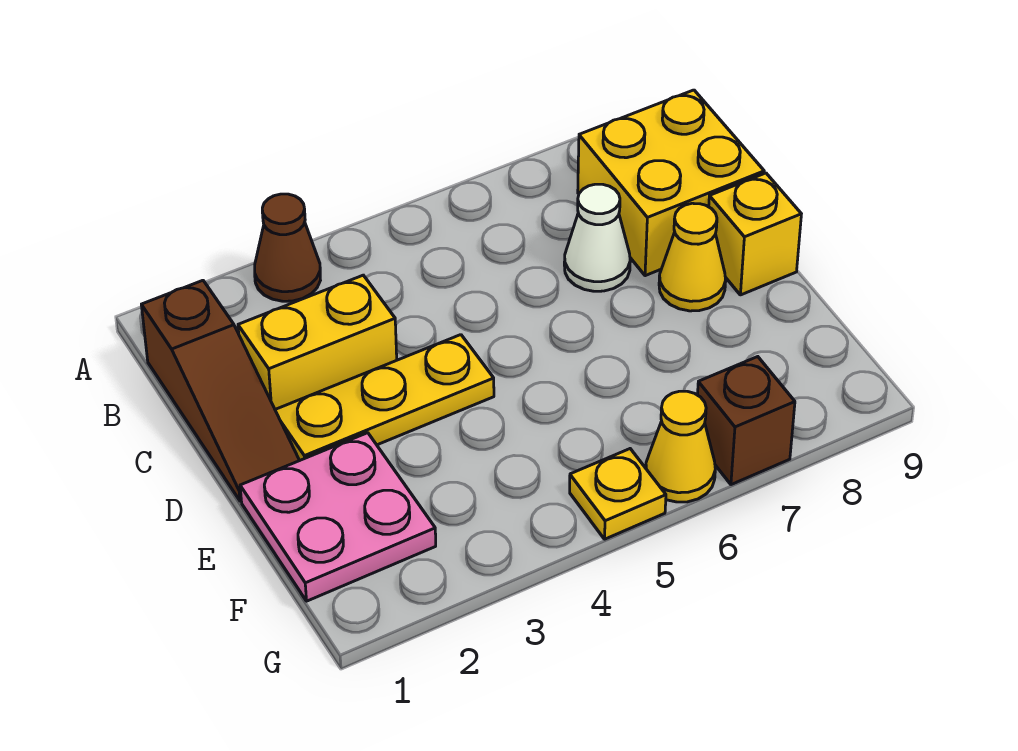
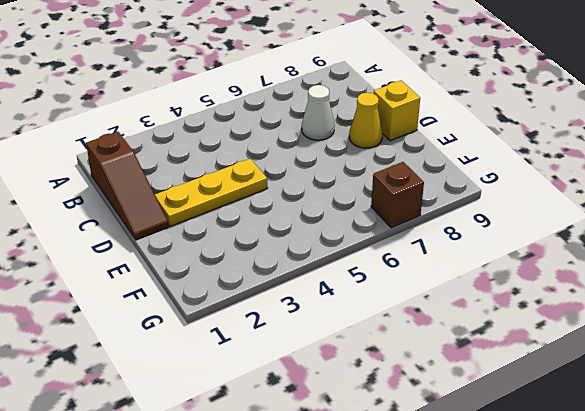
none -> brown 1x1 cone [255,194,320,301]
none -> yellow 2x2 brick [578,90,764,276]
none -> yellow 1x2 brick [238,275,397,409]

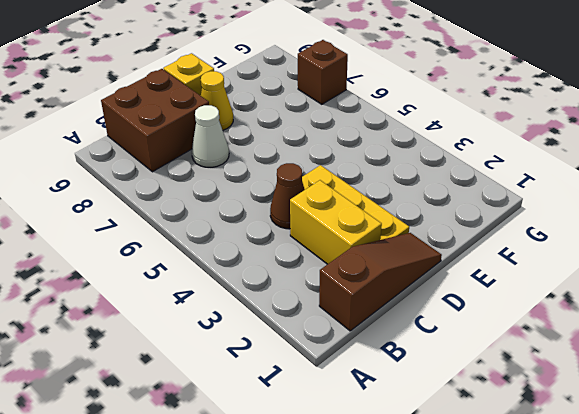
brown 2x2 brick [101,69,209,172] -> yellow 2x2 brick [578,90,764,276]
brown 1x1 cone [270,163,305,229] -> brown 1x1 cone moved to [255,194,320,301]
none -> pink 2x2 plate [240,433,436,601]
none -> yellow 1x1 plate [570,449,666,539]
none -> yellow 1x1 cone [646,391,715,502]

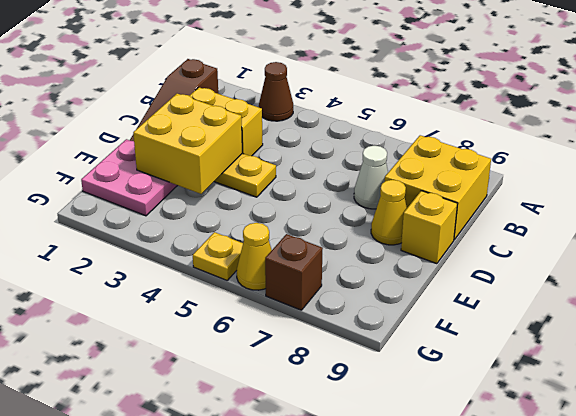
yellow 2x2 brick [133,94,242,194] -> none

